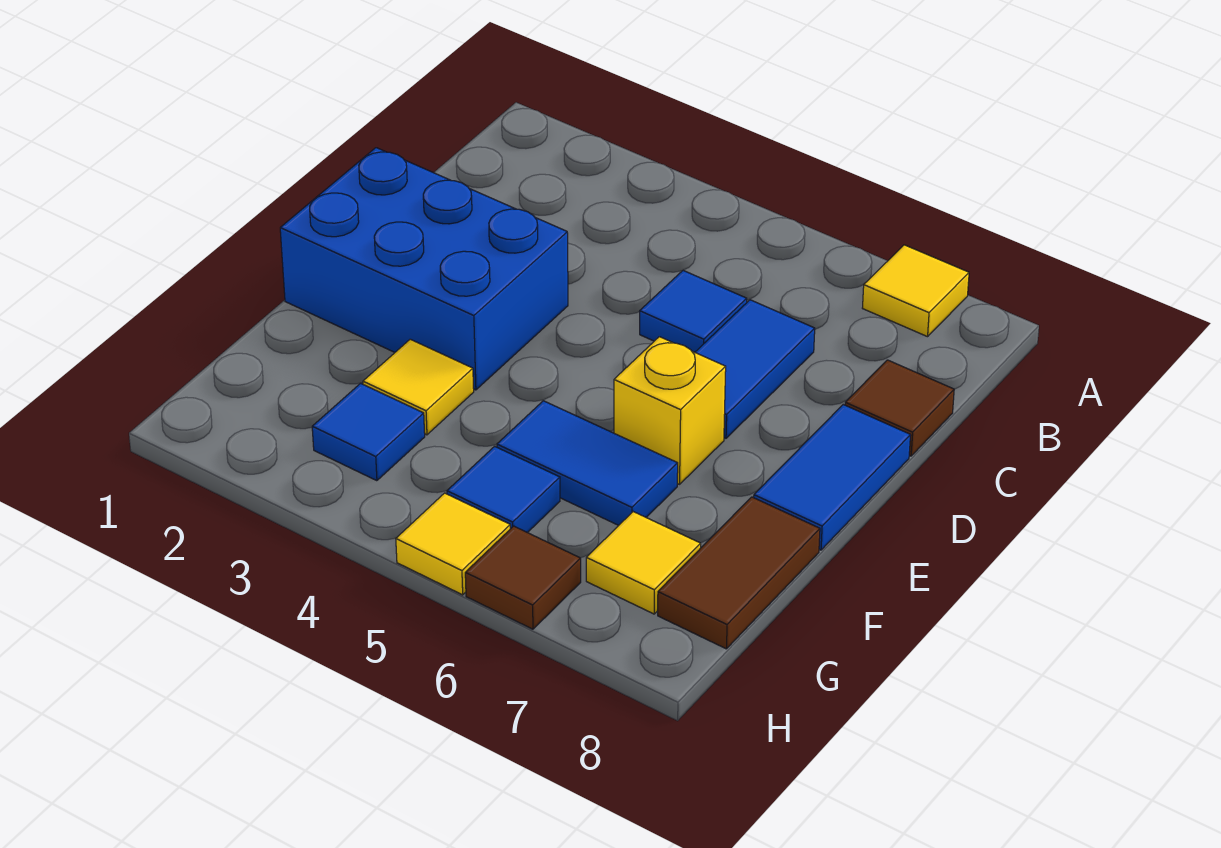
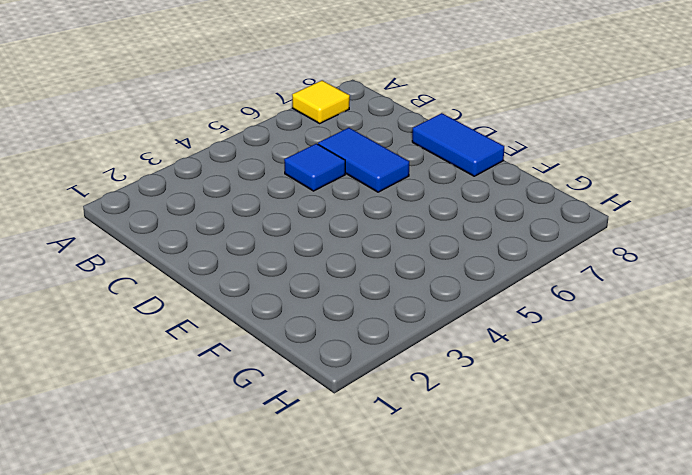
none -> brown 1x1 tile [845,360,954,456]
none -> blue 2x3 brick [280,148,568,390]
none -> yellow 1x1 brick [614,337,726,484]

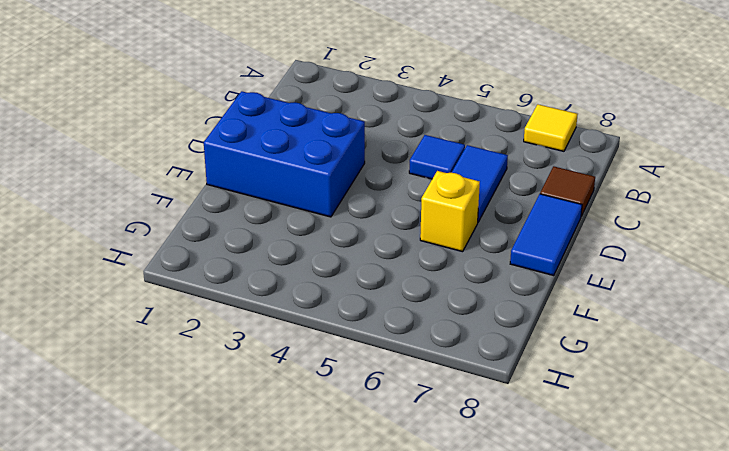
none -> yellow 1x1 tile [363,339,474,435]
none -> blue 1x2 tile [497,401,678,525]
none -> brown 1x2 tile [658,497,820,649]

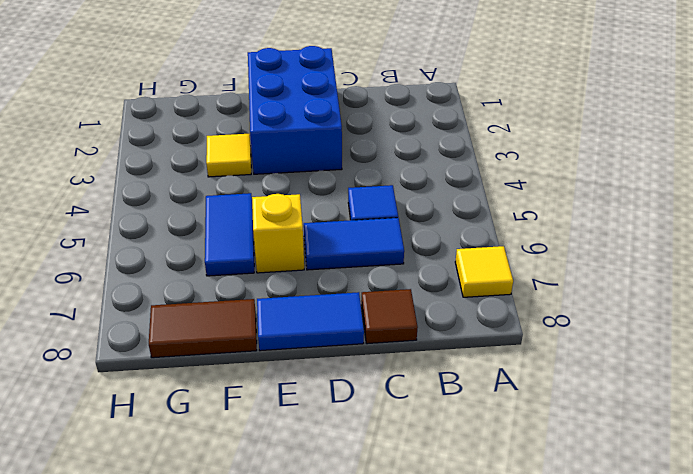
none -> blue 1x1 tile [312,383,425,481]
none -> blue 1x1 tile [447,446,560,533]
none -> yellow 1x1 tile [586,512,701,614]

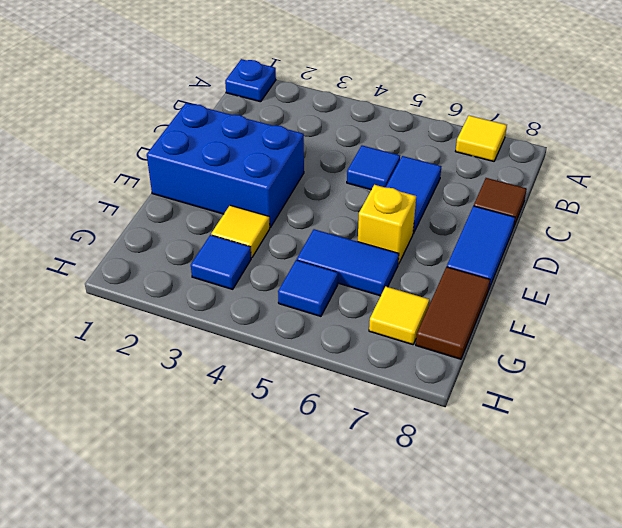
blue 1x1 plate [225,59,276,102] -> none
none -> yellow 1x1 tile [396,493,510,595]
none -> brown 1x1 tile [465,526,581,629]

